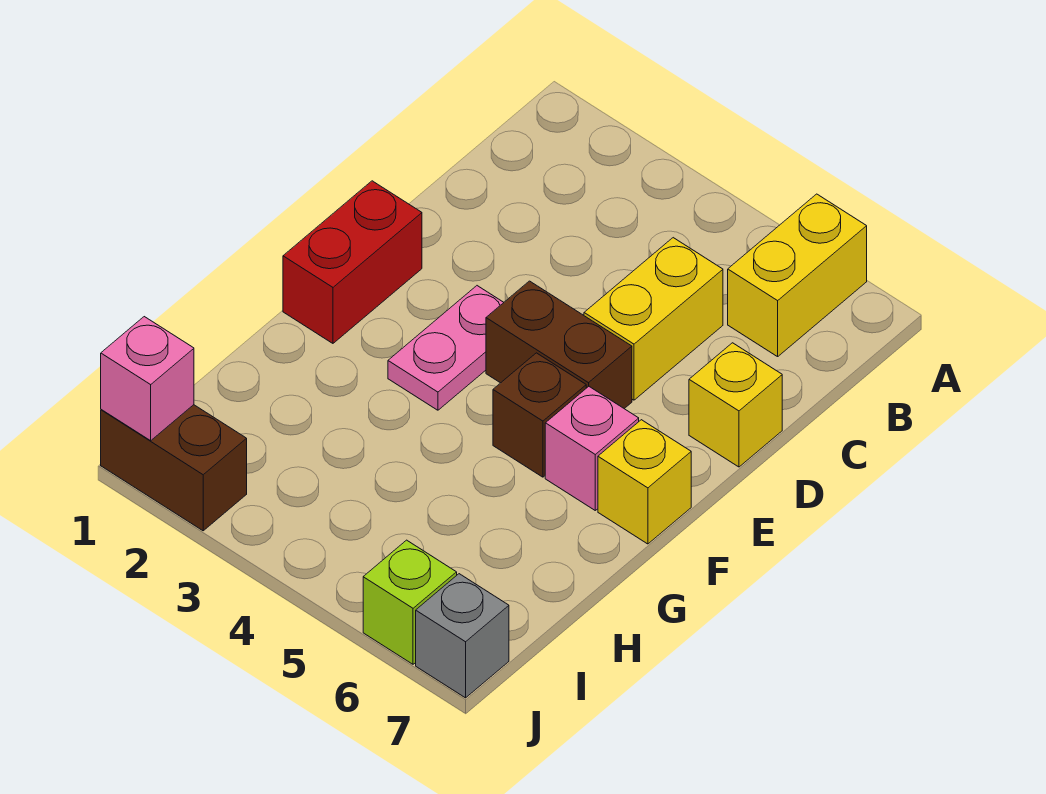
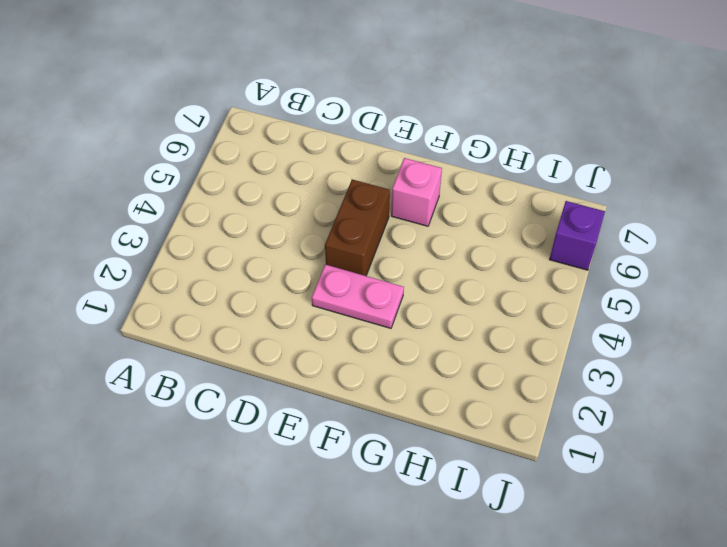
purple 1x1 brick [549,201,605,270] -> lime 1x1 brick [363,540,457,664]
none -> yellow 1x2 brick [728,194,867,357]
none -> yellow 1x2 brick [584,238,723,400]
none -> yellow 1x1 brick [689,343,782,467]

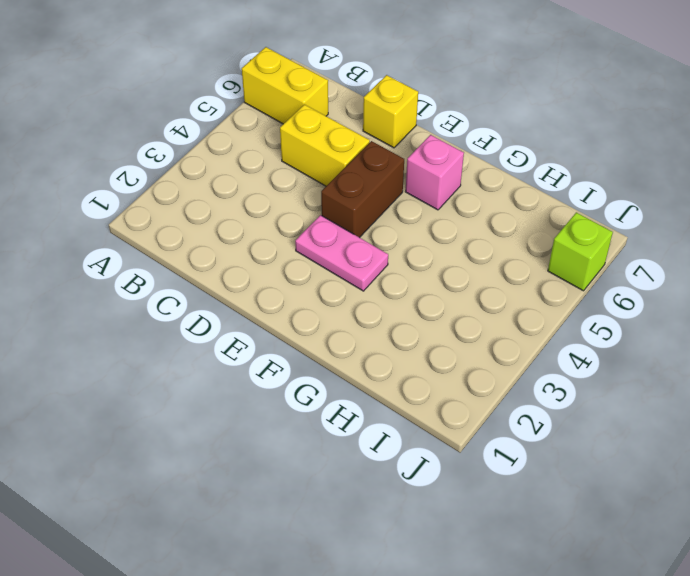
none -> red 1x2 brick [283,181,422,343]
none -> brown 1x1 brick [493,353,586,477]
none -> yellow 1x1 brick [598,420,691,544]

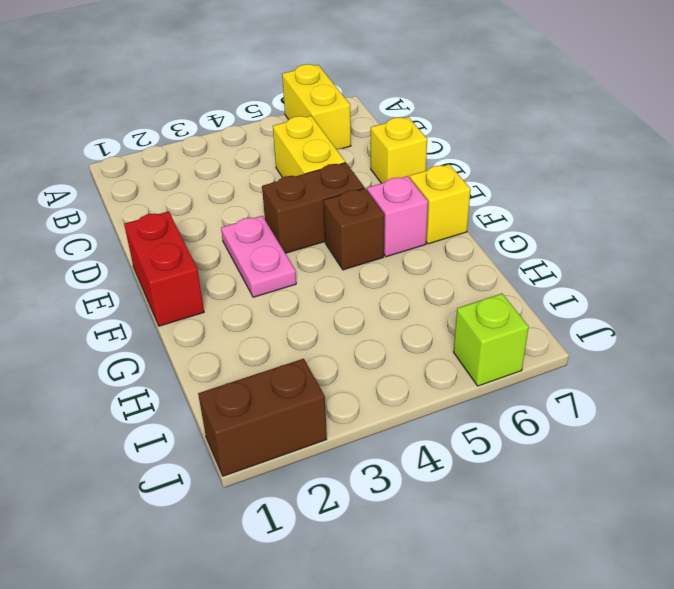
none -> grey 1x1 brick [416,574,509,698]
none -> pink 1x1 brick [101,317,194,441]

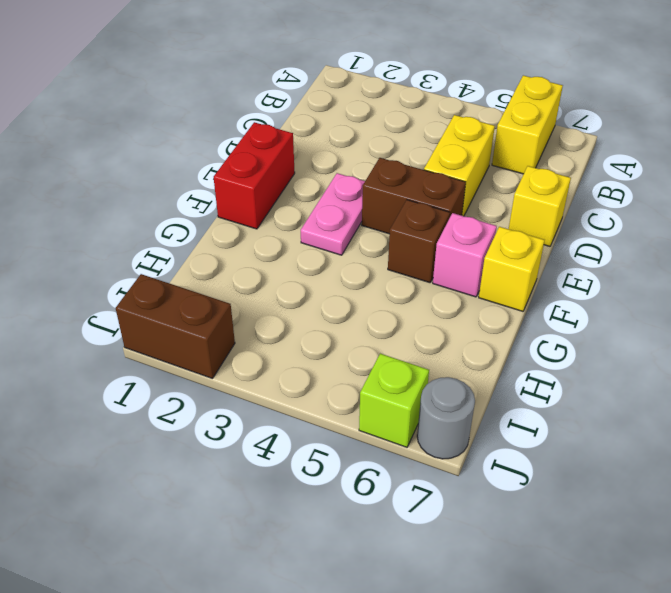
grey 1x1 round brick [417,377,475,459] -> grey 1x1 brick [416,574,509,698]
none -> pink 1x1 brick [101,317,194,441]

